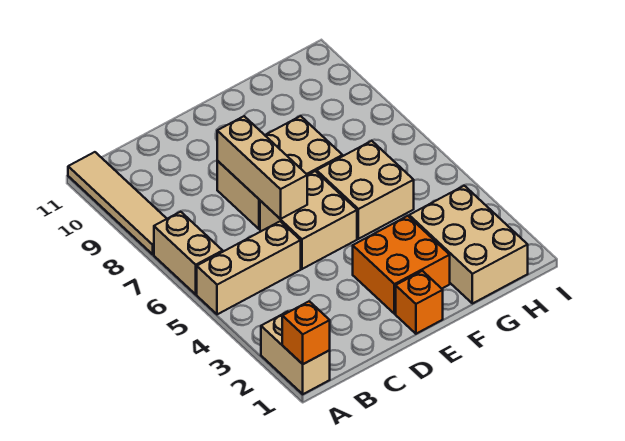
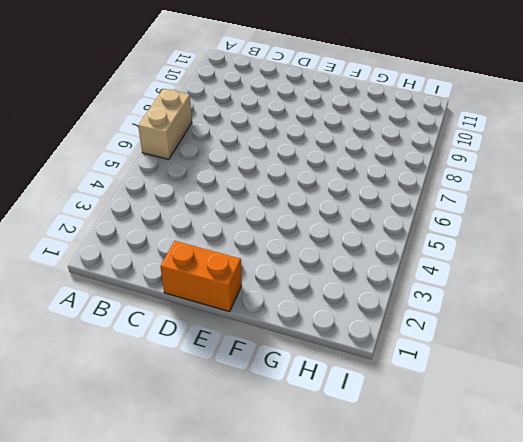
orange 1x2 brick [160,241,242,312] -> orange 1x1 brick [396,271,443,334]
none -> tan 1x2 brick [261,312,330,394]
none -> tan 1x3 brick [197,221,301,314]
none -> tan 1x4 tile [68,152,167,254]

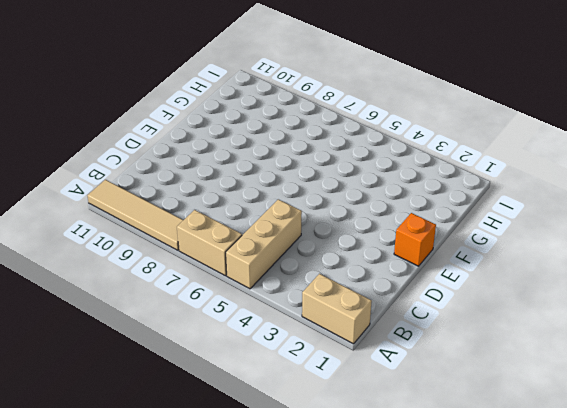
none -> tan 2x2 brick [260,171,357,269]
none -> tan 2x3 brick [217,116,343,229]
none -> orange 2x2 brick [353,216,450,314]

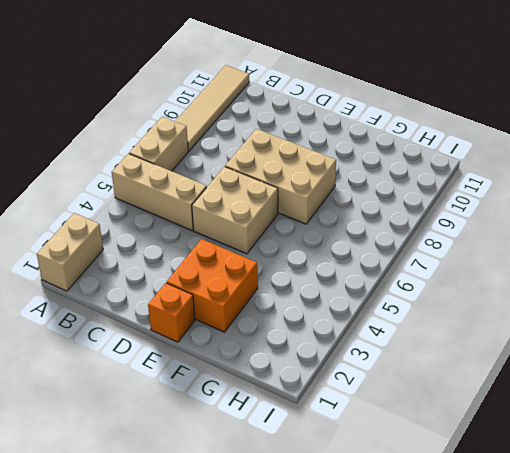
none -> tan 2x2 brick [317,141,414,239]
none -> tan 2x3 brick [409,186,528,304]
none -> orange 1x1 brick [282,301,330,364]

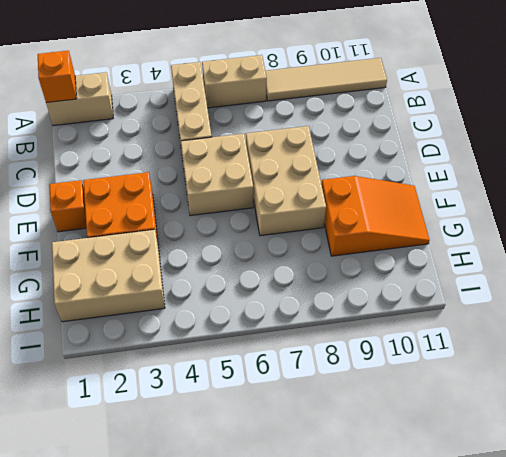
orange 2x3 slope [321,176,429,256] -> none
none -> tan 2x2 brick [317,141,414,239]
none -> tan 1x3 brick [217,116,307,219]

